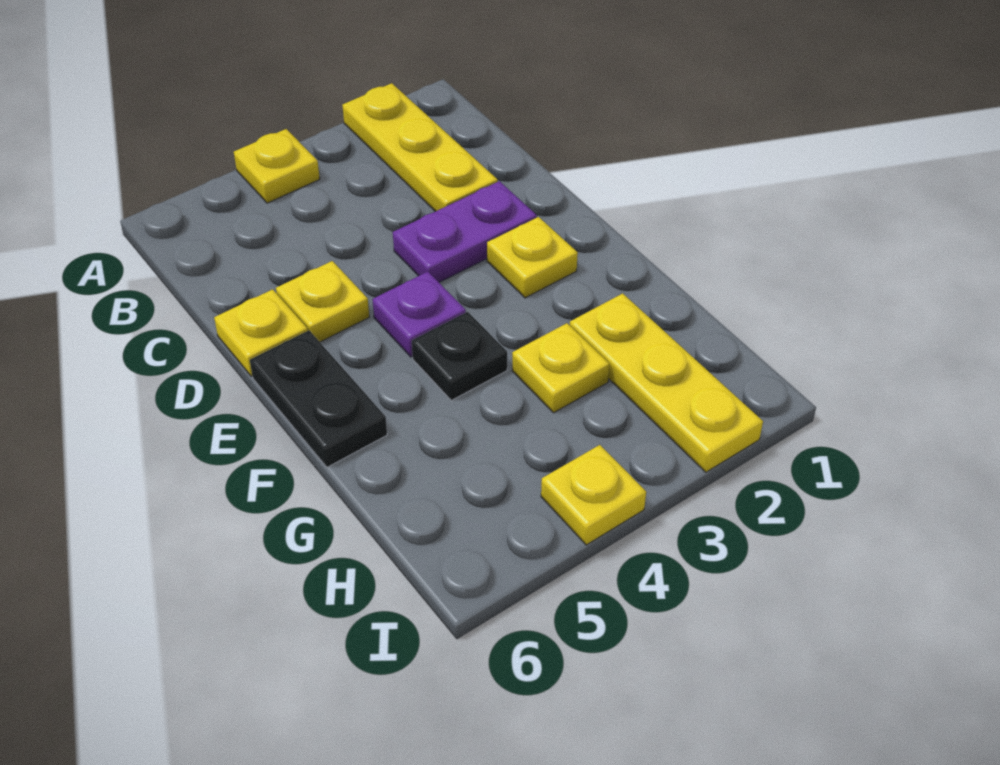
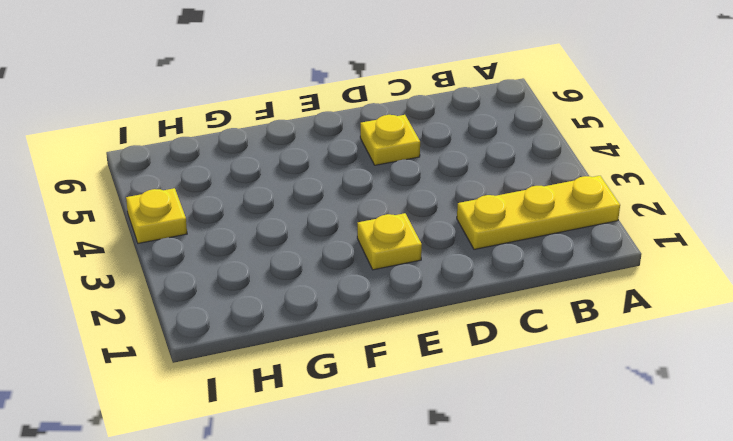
none -> yellow 1x1 plate [234,129,320,203]
none -> purple 1x2 plate [393,181,537,282]
none -> yellow 1x1 plate [214,289,308,376]

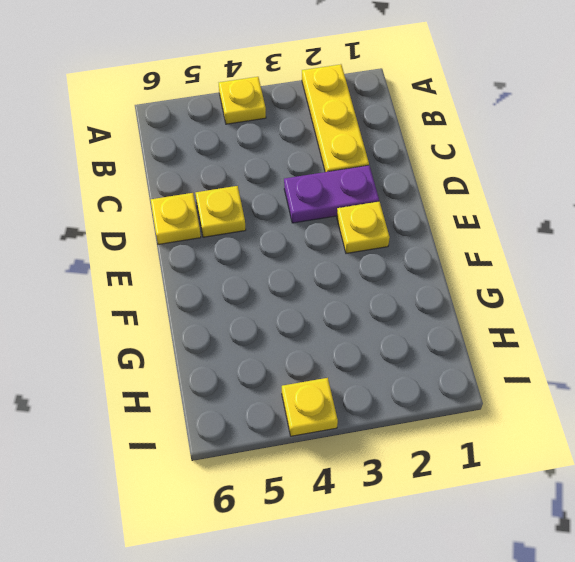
none -> purple 1x1 plate [372,272,466,357]
none -> black 1x2 plate [250,331,387,467]
none -> black 1x1 plate [412,312,507,400]

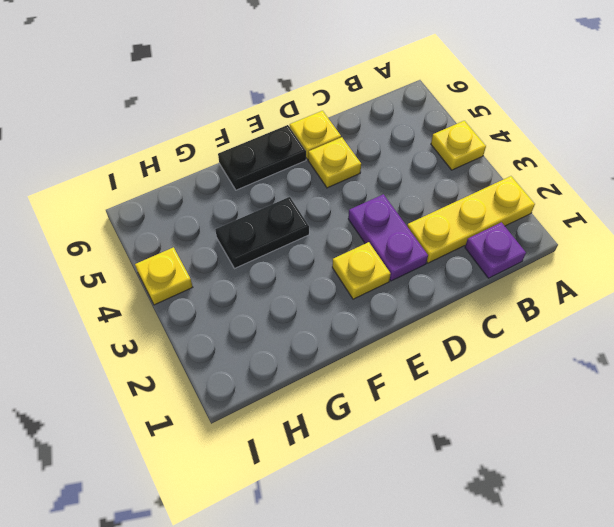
purple 1x1 plate [465,222,526,278] -> purple 1x1 plate moved to [372,272,466,357]
black 1x2 plate [215,197,309,269] -> black 1x1 plate [412,312,507,400]
none -> yellow 1x3 plate [570,293,763,472]
none -> yellow 1x1 plate [512,323,610,413]

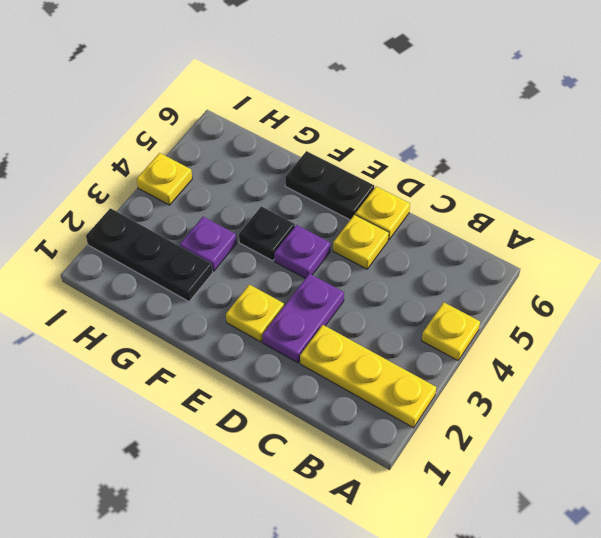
black 1x3 plate [86,208,213,301] -> yellow 1x3 plate [570,293,763,472]
purple 1x1 plate [180,217,237,271] -> yellow 1x1 plate [512,323,610,413]

